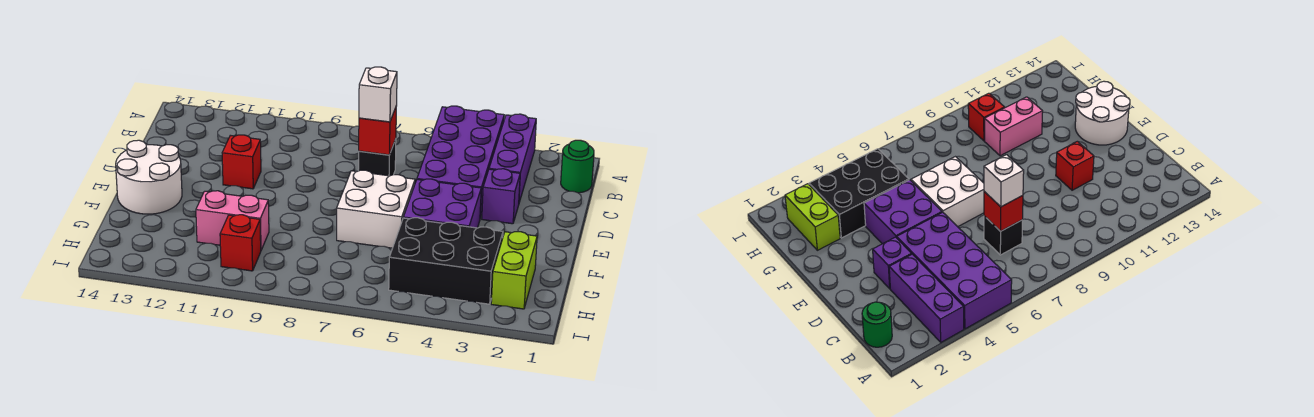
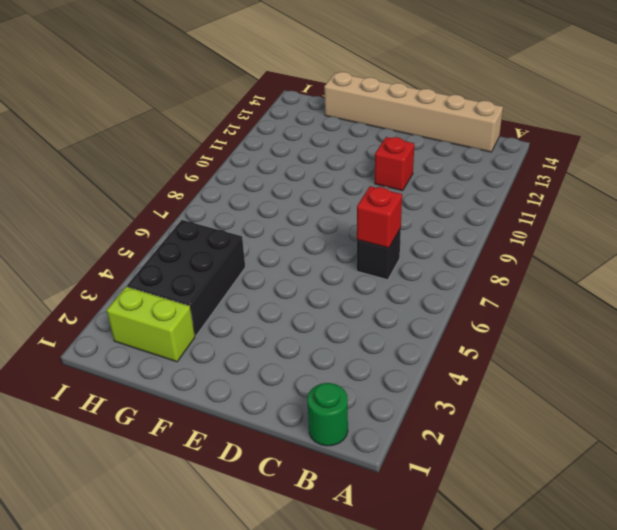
tan 1x6 brick [324,72,503,152] -> white 2x2 round brick [116,140,182,214]
none -> purple 1x3 brick [489,114,536,202]
none -> purple 2x4 brick [417,106,504,218]
none -> purple 1x1 brick [482,169,520,224]

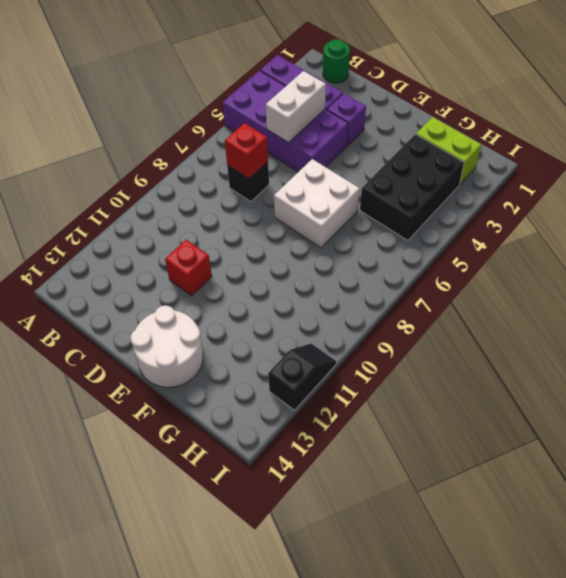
white 1x2 brick [266,71,326,142] -> none
black 1x2 slope [268,343,336,410] -> none
none -> purple 2x2 brick [403,179,481,228]
none -> pink 1x2 brick [196,191,269,250]
none -> red 1x1 brick [220,215,261,271]

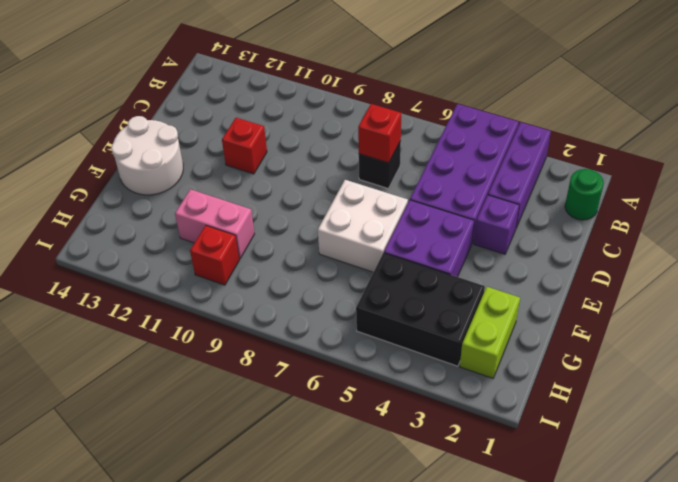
none -> white 1x1 brick [359,67,397,122]

